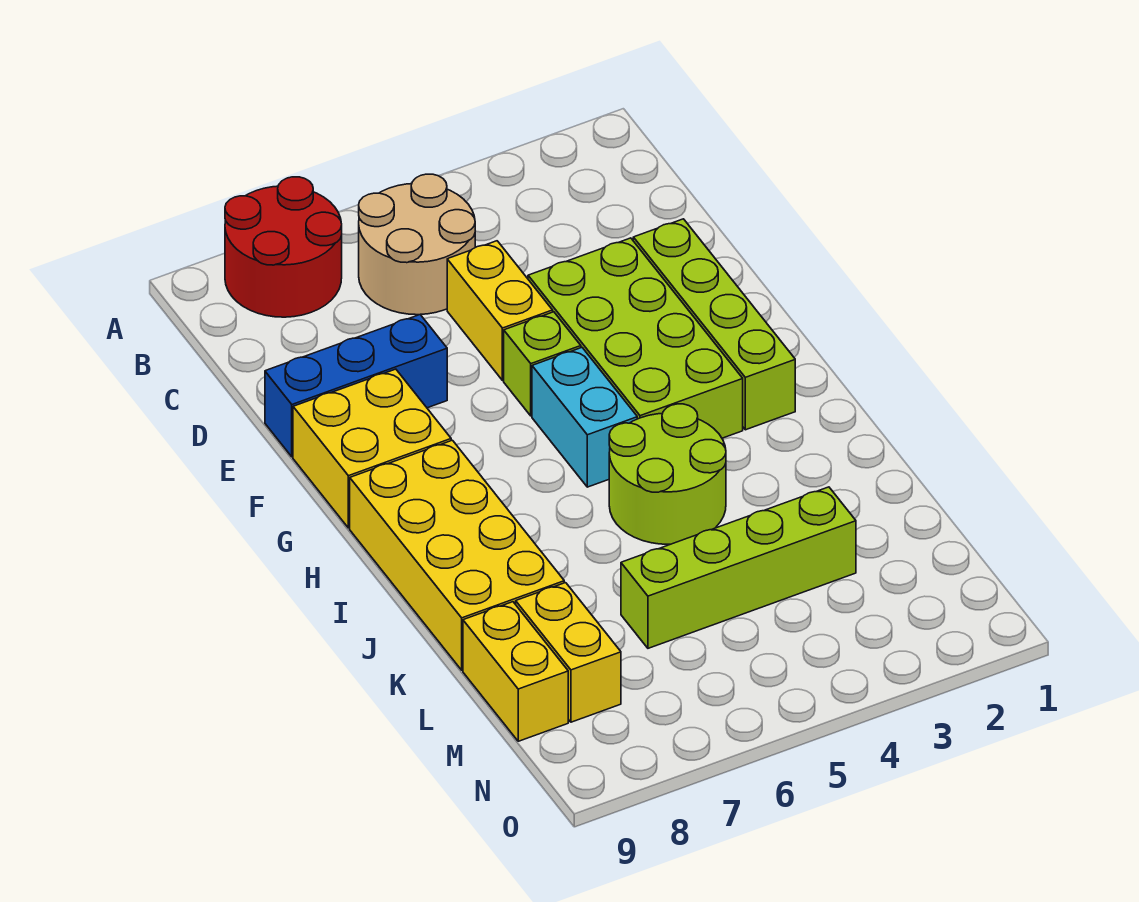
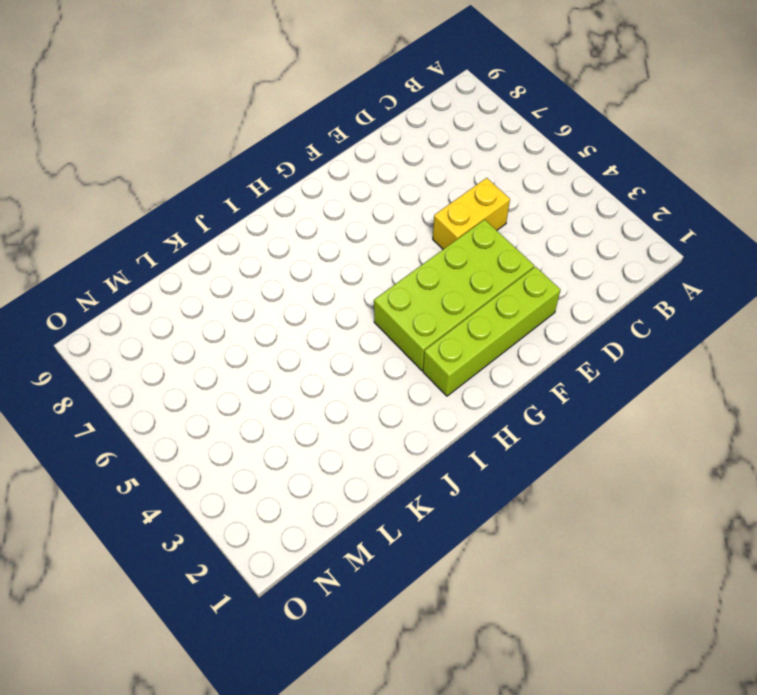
none -> red 2x2 round brick [225,177,342,317]
none -> tan 2x2 round brick [359,174,475,315]
none -> blue 1x3 brick [265,315,447,457]

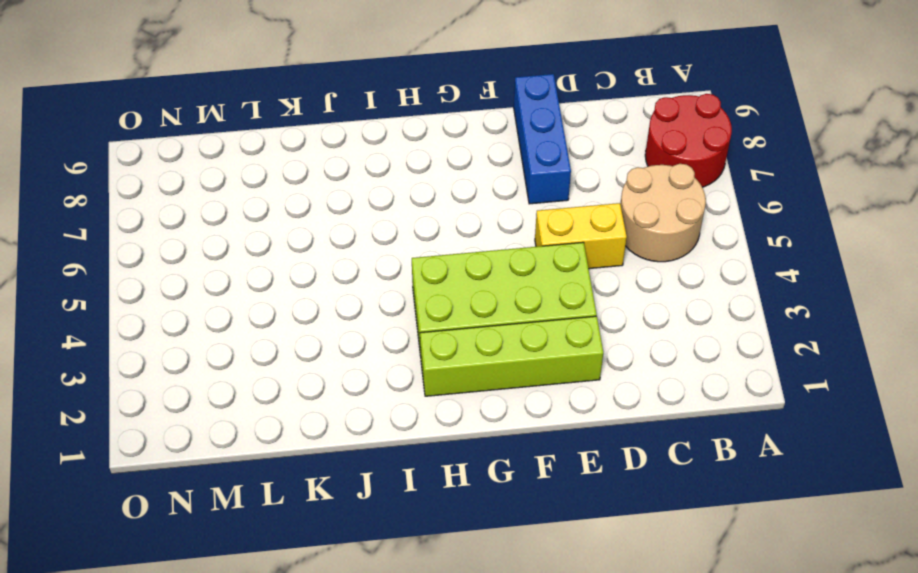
none -> lime 1x1 brick [504,312,581,416]
none -> yellow 2x2 brick [293,369,451,528]
none -> cyan 1x2 brick [532,348,637,487]

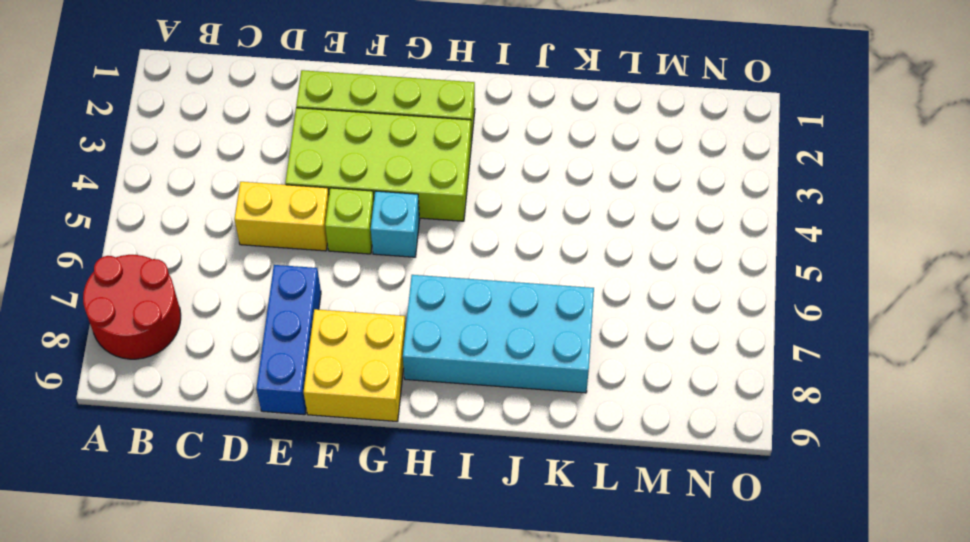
cyan 1x1 brick [371,191,420,257] -> cyan 1x2 brick [532,348,637,487]
cyan 2x4 brick [403,275,594,393] -> yellow 2x4 brick [350,440,564,670]
none -> tan 2x2 round brick [359,174,475,315]
none -> lime 2x2 round brick [609,404,726,544]
none -> lime 1x4 brick [621,487,856,648]

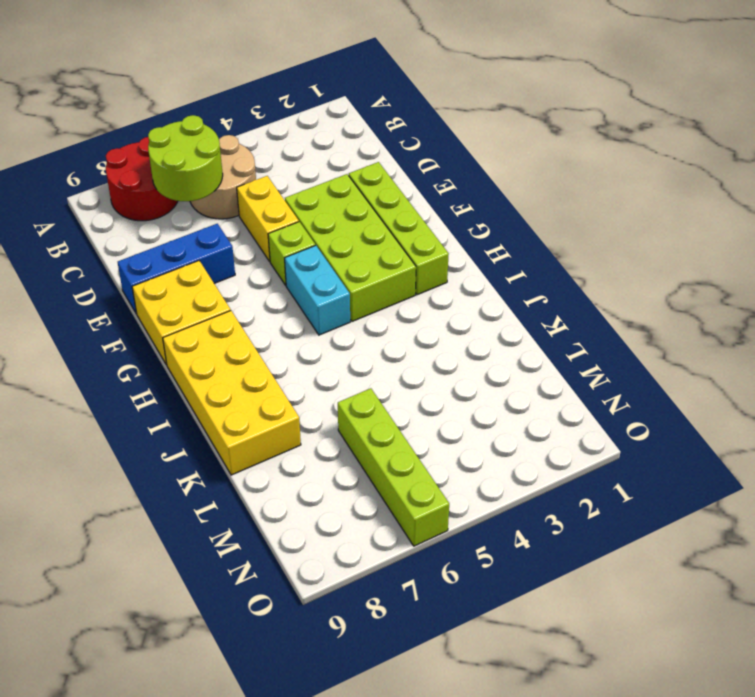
lime 2x2 round brick [148,115,223,201] -> lime 2x2 round brick moved to [609,404,726,544]
lime 1x4 brick [338,388,449,546] -> lime 1x4 brick turned to [621,487,856,648]
none -> yellow 1x2 brick [516,583,621,722]
none -> yellow 1x2 brick [463,602,568,741]

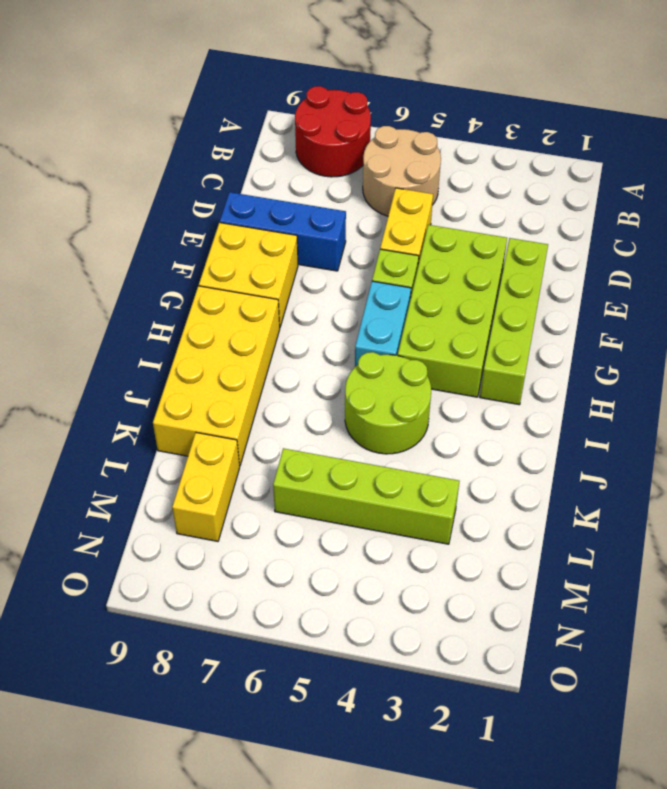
none -> yellow 1x2 brick [463,602,568,741]

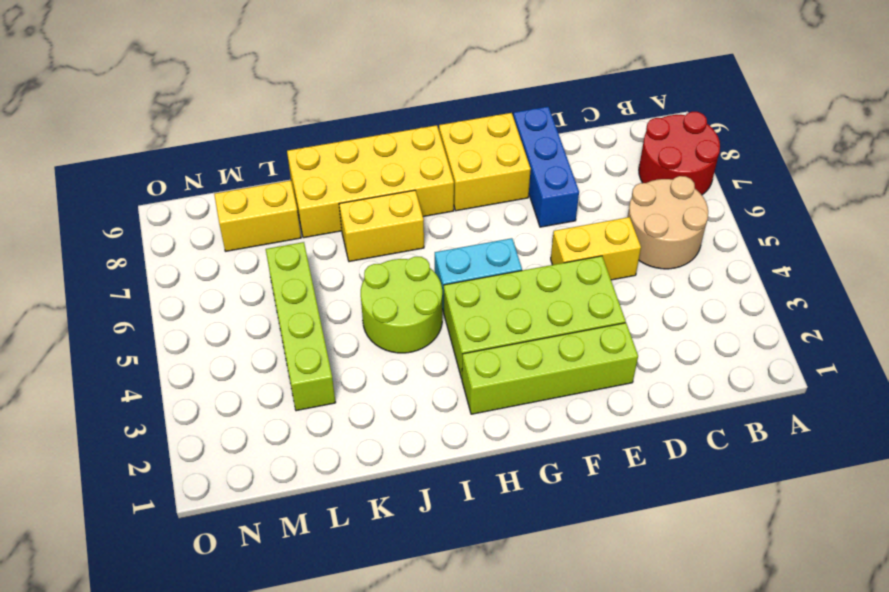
yellow 1x2 brick [339,190,424,262] -> yellow 1x2 brick moved to [463,602,568,741]
none -> lime 1x1 brick [504,312,581,416]

